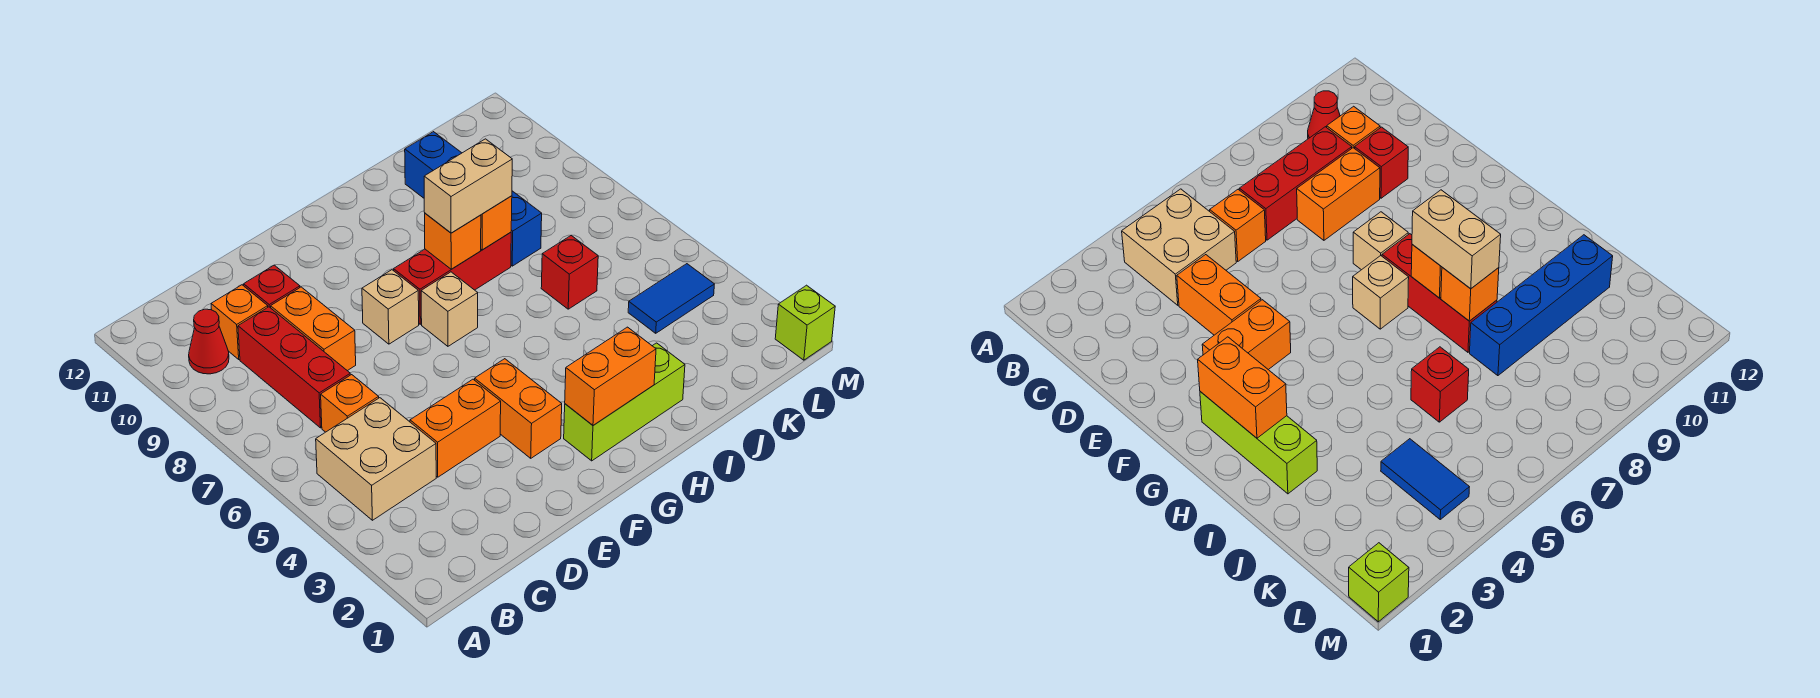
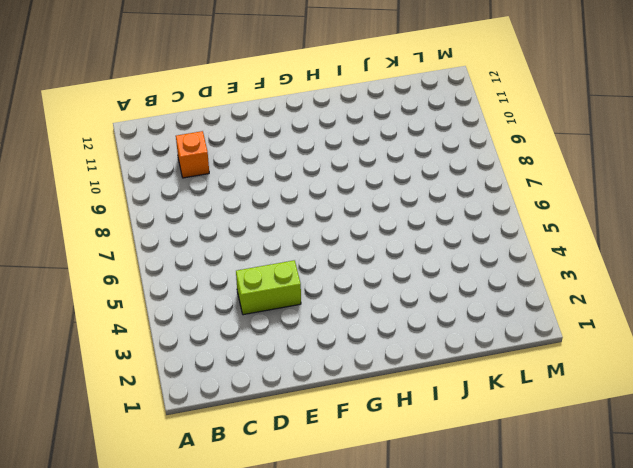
lime 1x2 brick [236,260,301,315] -> orange 1x2 brick [410,379,501,477]
none -> tan 2x2 brick [316,398,436,520]
none -> red 1x1 cone [189,309,229,374]
none -> orange 1x1 brick [321,375,379,432]

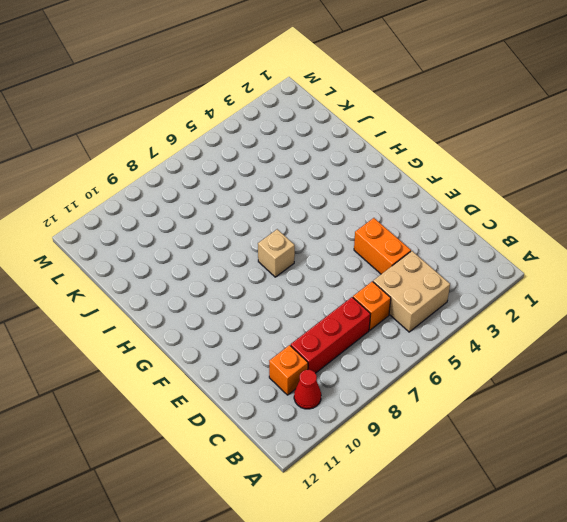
none -> orange 1x2 brick [271,287,356,371]
none -> red 1x1 brick [244,265,300,308]
none -> orange 1x2 brick [475,359,562,458]

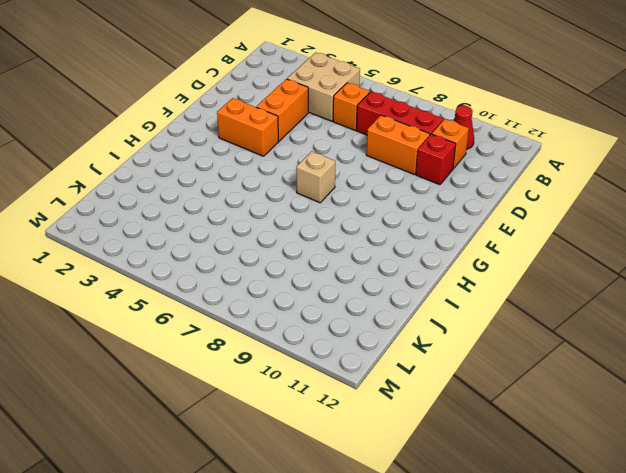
none -> tan 1x1 brick [362,270,419,344]
none -> lime 1x3 brick [564,343,685,461]
none -> red 1x3 brick [394,232,511,324]

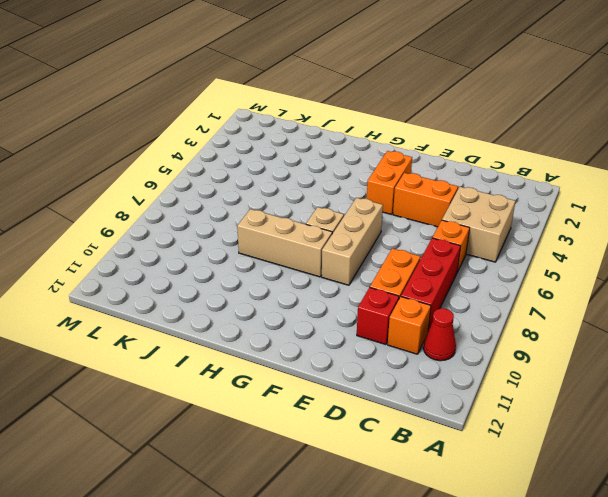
tan 1x3 brick [322,198,383,285] -> tan 1x1 brick [362,270,419,344]
tan 1x3 brick [237,209,332,277] -> red 1x3 brick [394,232,511,324]
none -> lime 1x3 brick [564,343,685,461]
none -> red 1x1 brick [541,235,598,309]
none -> blue 1x4 brick [405,132,542,266]

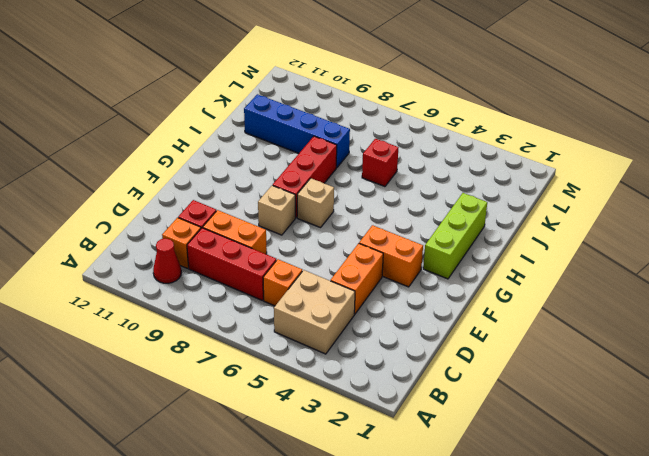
none -> blue 1x2 tile [628,264,714,333]
none -> lime 1x1 brick [775,285,835,360]
none -> orange 1x2 brick [565,327,656,425]

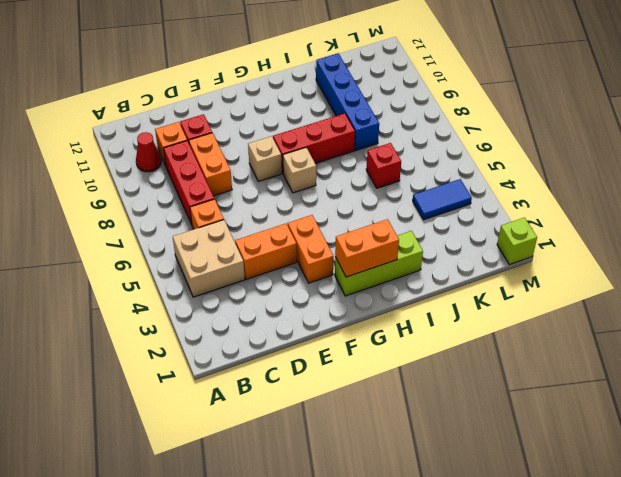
none -> orange 1x1 brick [425,213,481,269]
none -> orange 1x1 brick [481,196,512,250]
none -> tan 1x2 brick [424,139,512,233]

